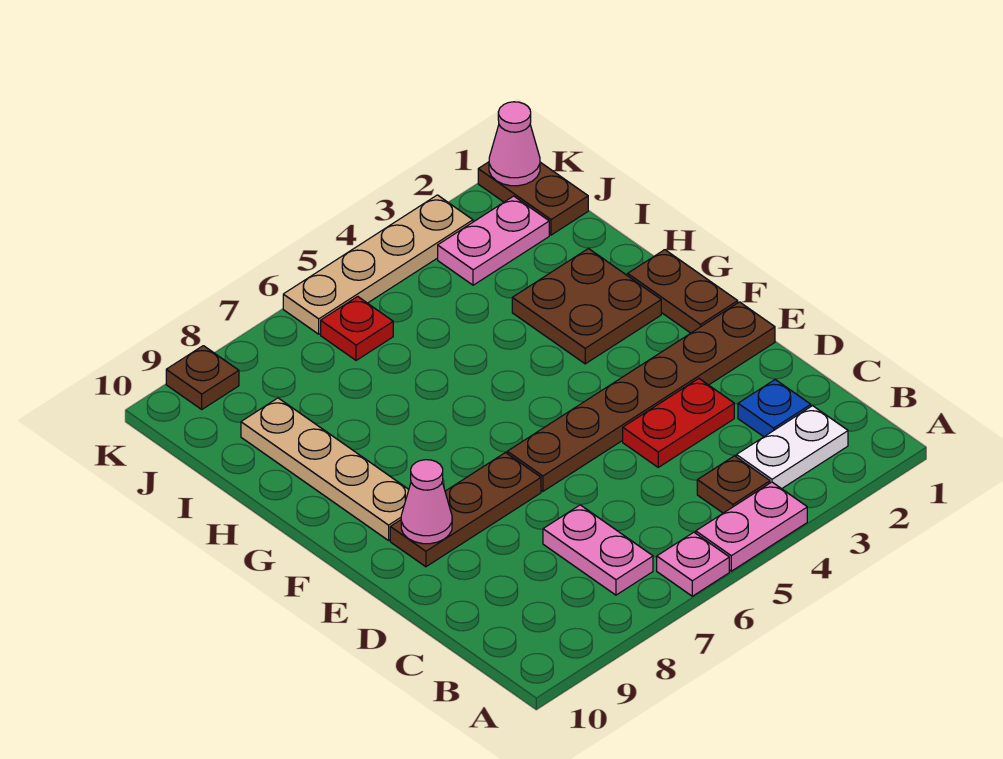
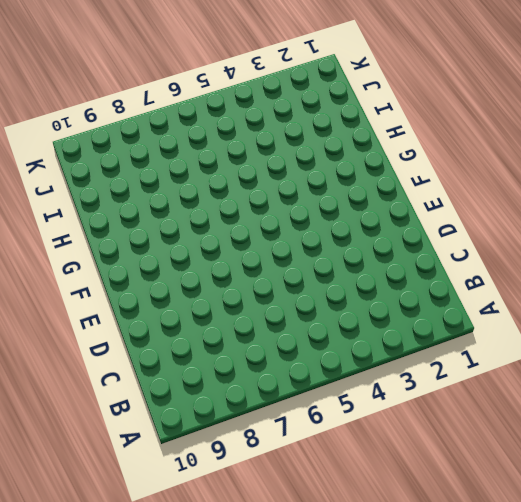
none -> pink 1x2 plate [696,482,807,571]
none -> pink 1x1 plate [657,532,729,596]
none -> white 1x2 plate [736,406,848,489]

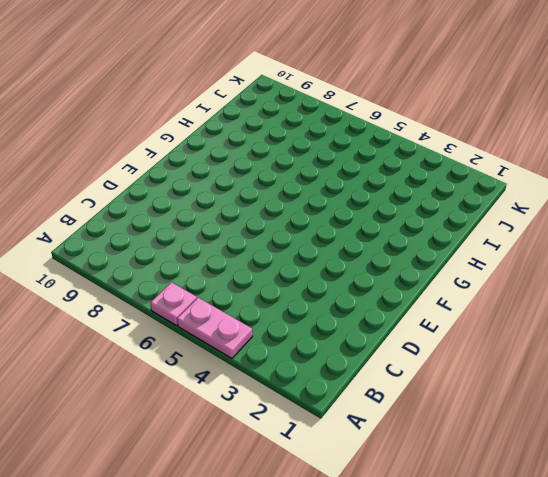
none -> white 1x2 plate [736,406,848,489]
none -> brown 1x1 plate [697,456,770,513]
none -> pink 1x2 plate [543,505,653,595]

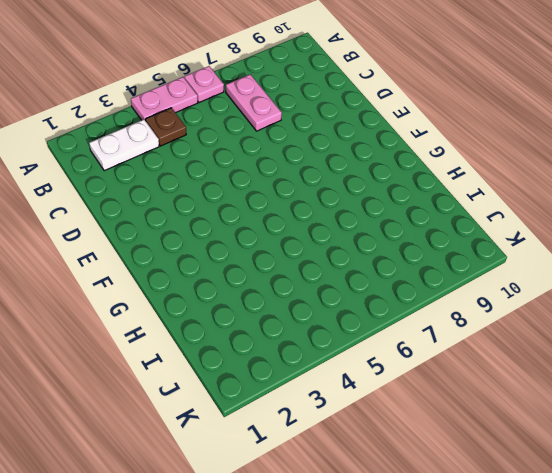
none -> blue 1x1 plate [738,380,811,437]
none -> red 1x2 plate [623,379,734,467]
none -> brown 1x6 plate [507,302,775,491]

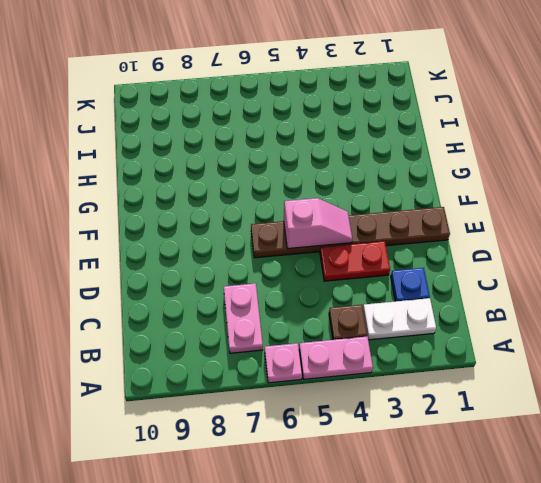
pink 1x2 slope [284,198,352,249] -> none
none -> brown 1x3 plate [390,453,541,567]
none -> brown 1x2 plate [628,250,738,333]
none -> tan 1x4 plate [241,398,409,540]

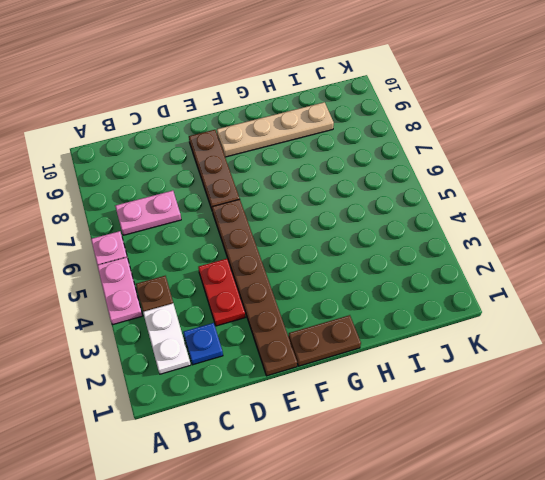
none -> brown 2x2 plate [512,249,661,364]
none -> brown 1x2 plate [478,162,588,235]
none -> pink 1x2 plate [438,196,549,285]

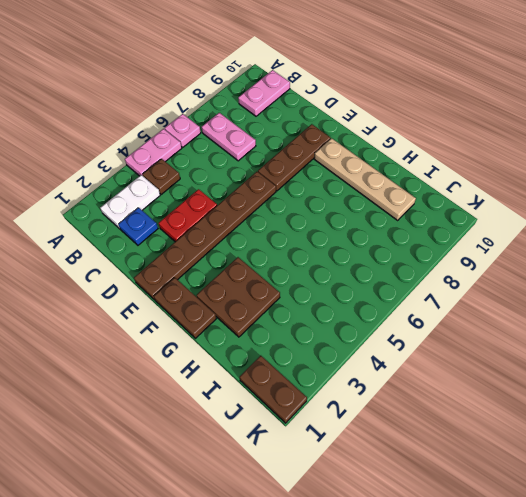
pink 1x2 plate [238,70,290,116] -> pink 1x2 plate moved to [438,196,549,285]
none -> red 1x1 plate [321,297,393,360]
none -> tan 1x4 plate [283,195,473,334]
none -> brown 1x1 plate [166,346,239,409]

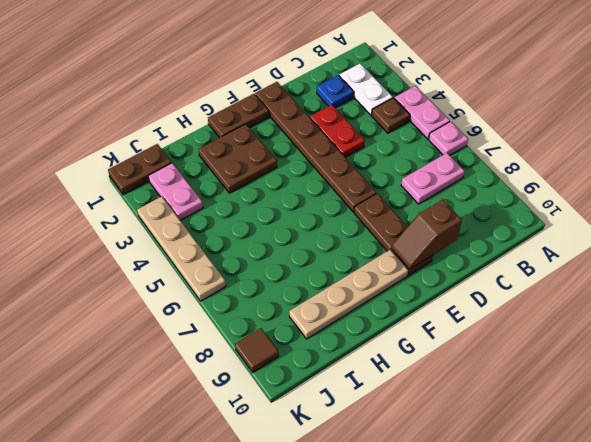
brown 1x2 slope [391,200,462,269] -> pink 1x1 cone [401,460,452,544]
brown 1x1 tile [235,328,279,372] -> brown 1x1 plate [166,346,239,409]
none -> red 1x1 plate [321,297,393,360]
none -> pink 1x1 cone [489,102,540,186]

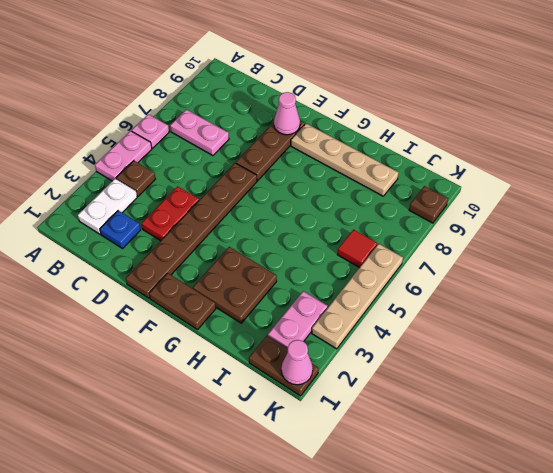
red 1x1 tile [337,230,377,268] -> red 1x1 plate [321,297,393,360]

